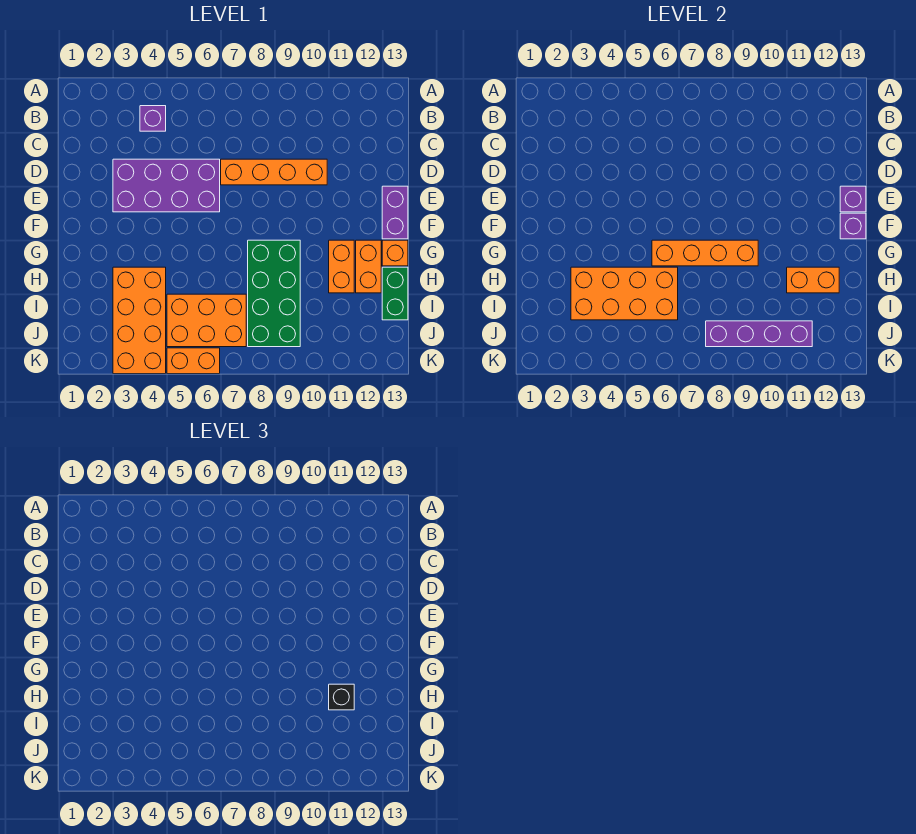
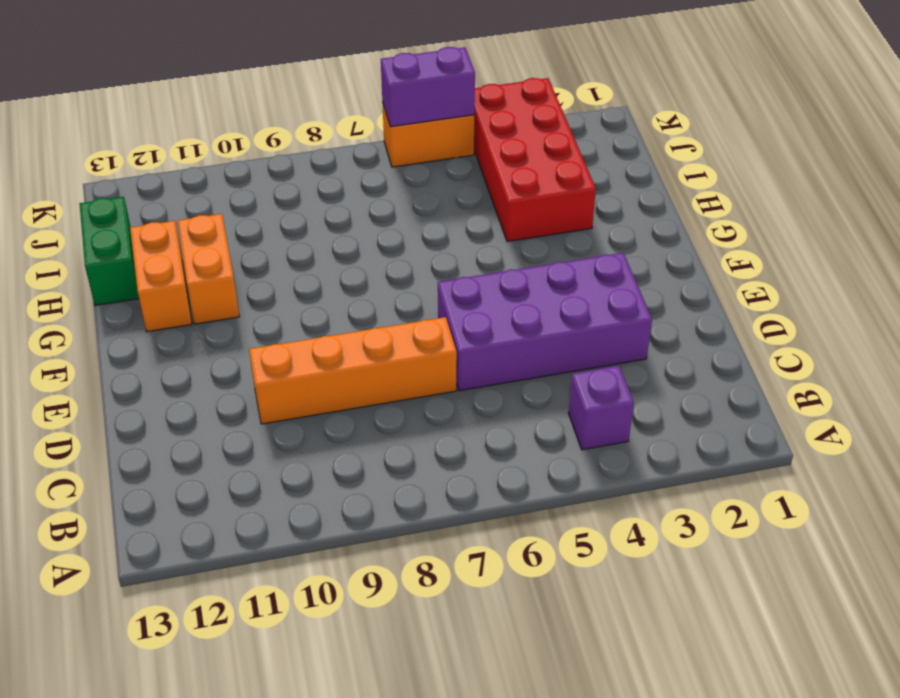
red 2x4 brick [474,78,596,242] -> orange 2x4 brick [113,267,166,374]
purple 1x2 brick [381,47,475,127] -> purple 1x2 brick turned to [382,186,408,239]
none -> green 2x4 brick [248,240,300,347]
none -> orange 1x1 brick [382,240,408,266]
none -> orange 2x3 brick [167,294,246,347]

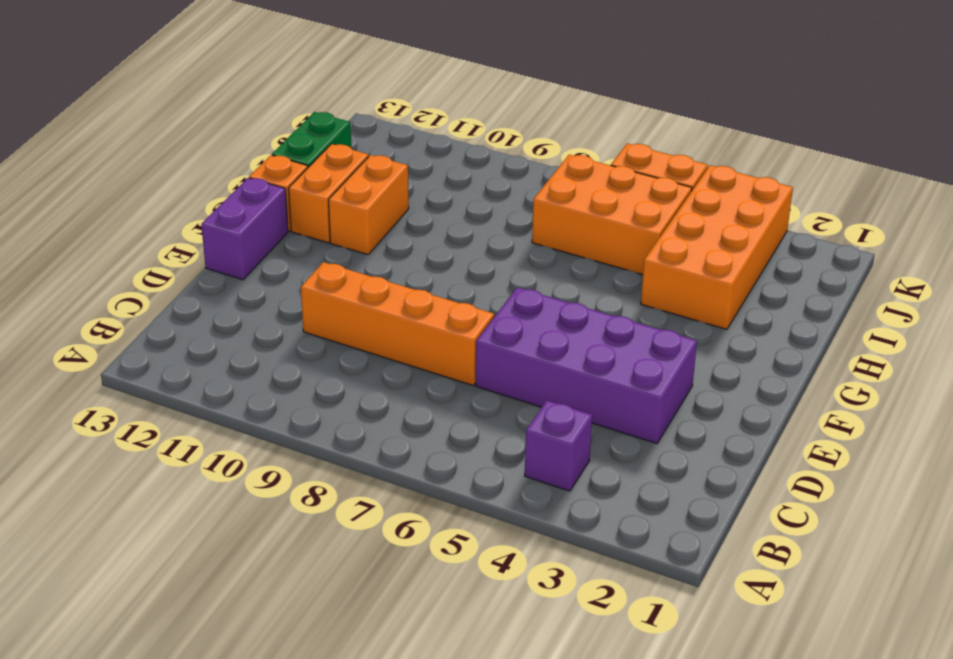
none -> green 2x4 brick [248,240,300,347]
none -> purple 1x1 brick [840,186,866,212]
none -> purple 1x1 brick [840,213,866,239]

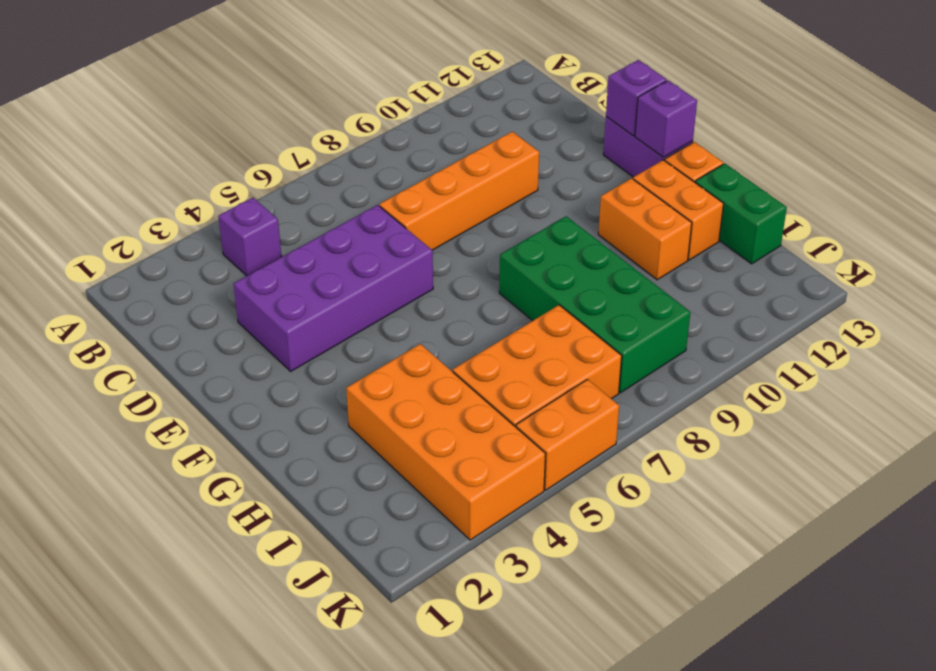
none -> orange 1x4 brick [652,240,758,266]
none -> orange 2x4 brick [571,267,678,320]
none -> orange 1x2 brick [787,267,839,293]

